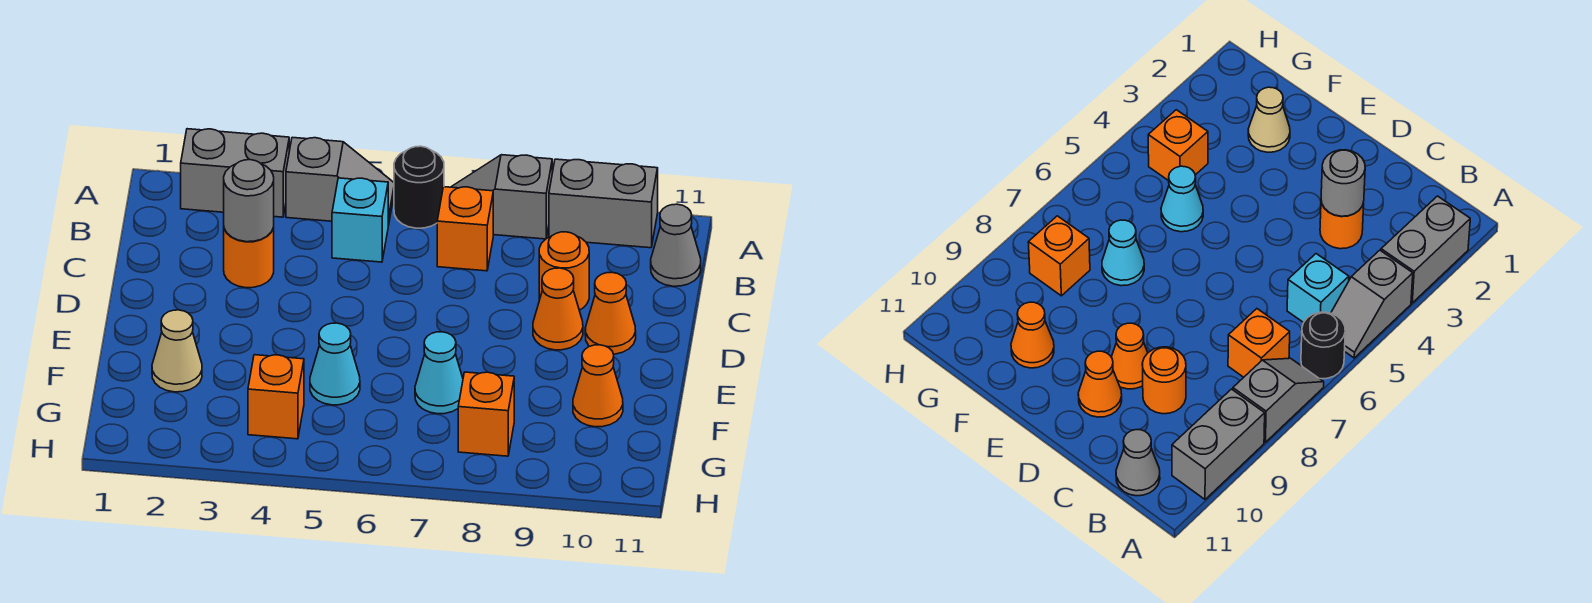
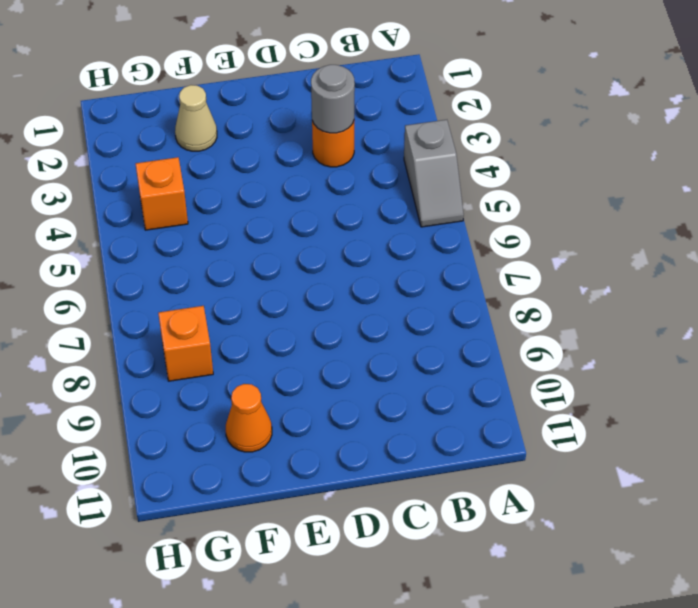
none -> grey 1x2 brick [181,129,289,217]
none -> black 1x1 round brick [394,146,444,228]
none -> grey 1x2 slope [452,155,552,239]

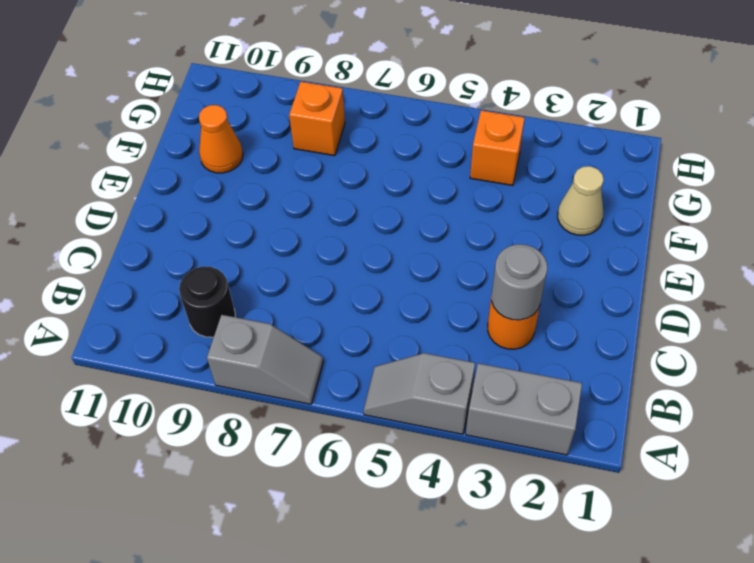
black 1x1 round brick [179,266,235,337] -> black 1x1 round brick moved to [394,146,444,228]
none -> grey 1x2 brick [549,159,658,248]
none -> cyan 1x1 brick [332,178,388,262]
none -> orange 1x1 brick [437,187,493,271]

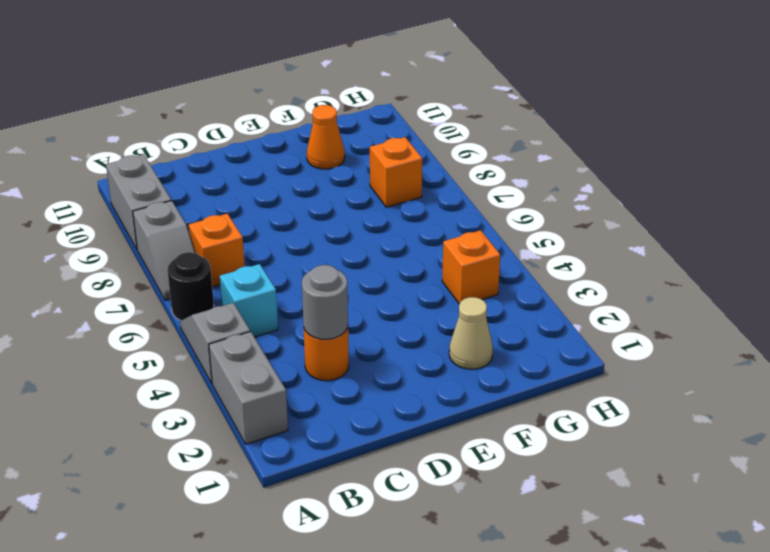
none -> grey 1x1 cone [651,204,701,286]
none -> orange 1x1 round brick [539,232,589,310]
none -> orange 1x1 cone [533,268,583,350]

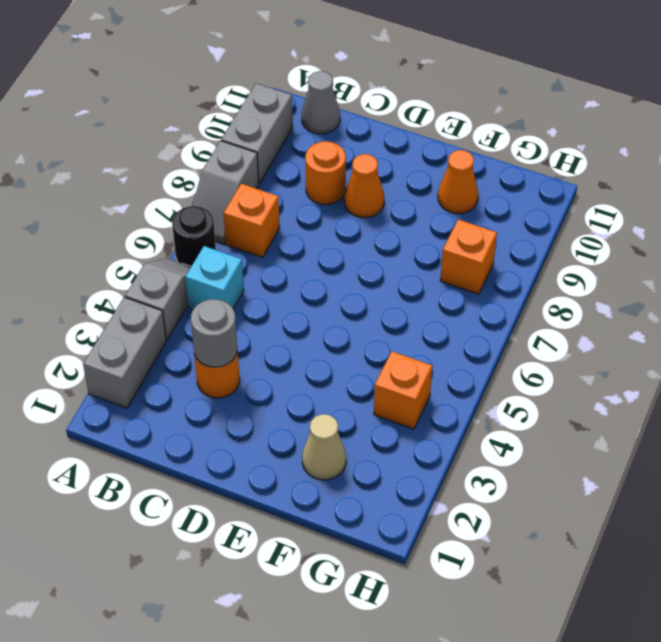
none -> orange 1x1 cone [585,272,636,354]
none -> cyan 1x1 cone [310,323,360,405]
none -> cyan 1x1 cone [415,332,463,414]

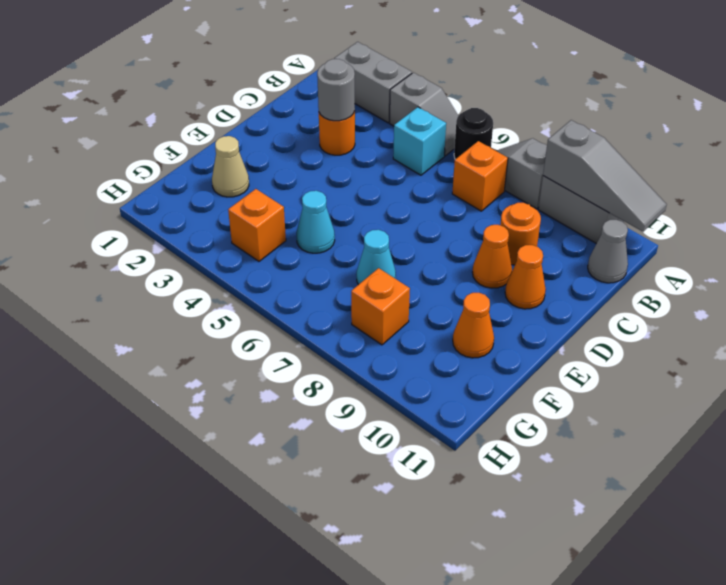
grey 1x3 slope [543,120,667,232] -> none

